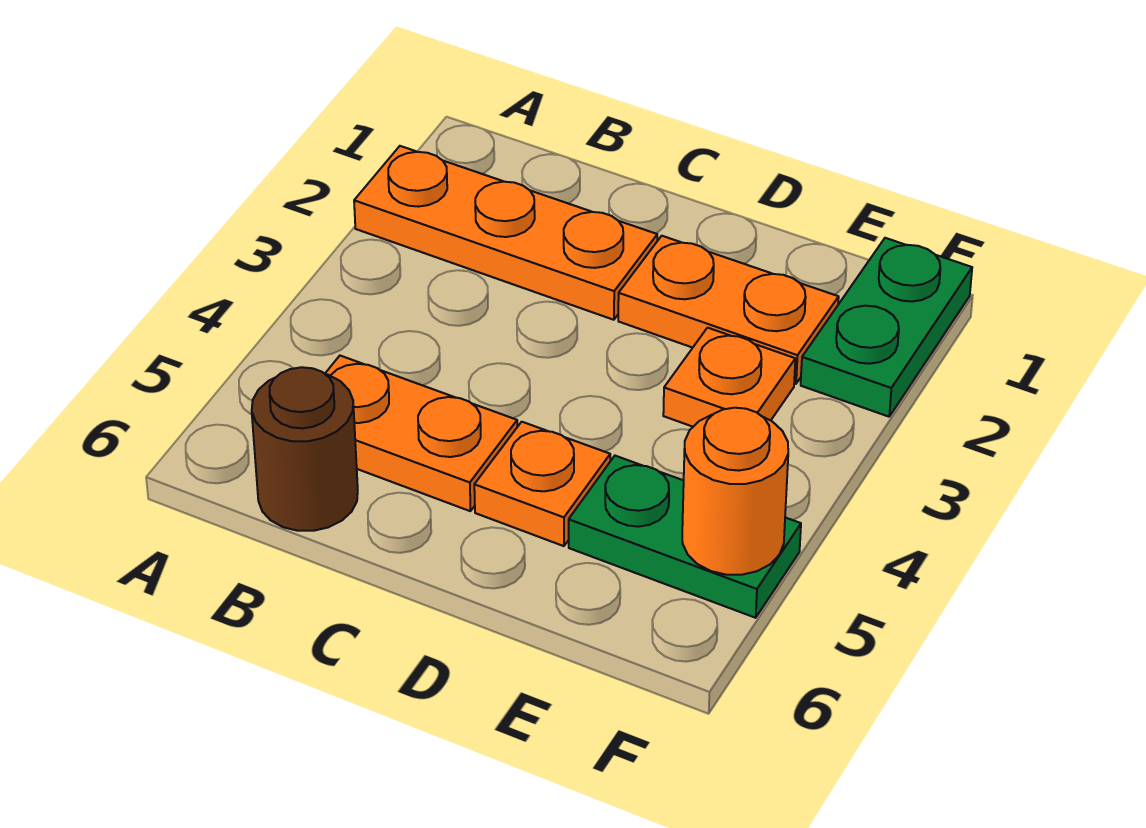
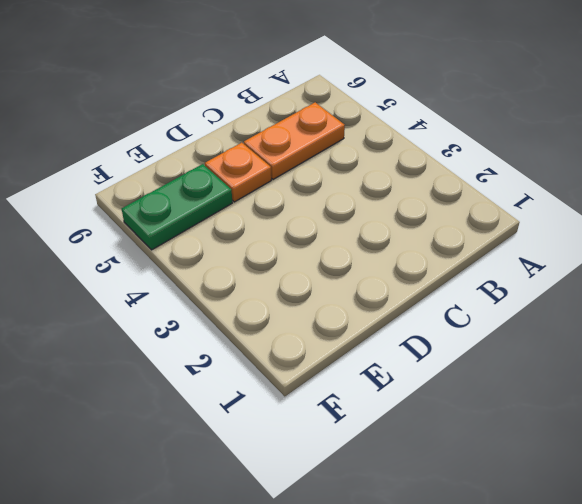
none -> orange 1x3 plate [354,146,657,320]
none -> brown 1x1 round brick [252,367,358,531]

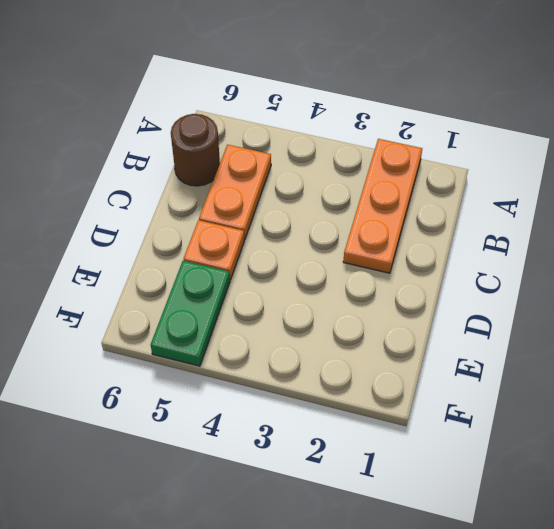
none -> orange 1x2 plate [618,236,839,384]
none -> orange 1x1 plate [663,328,795,427]

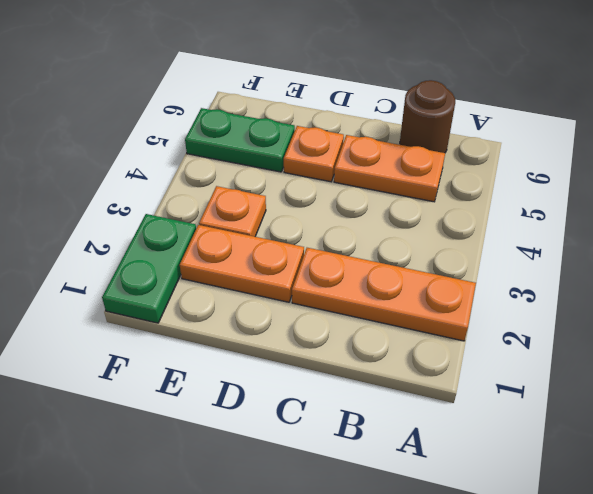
none -> orange 1x1 round brick [682,408,788,575]

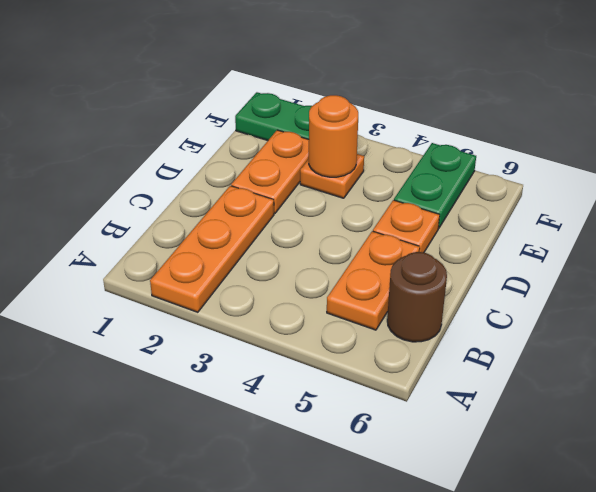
orange 1x1 round brick [309,95,358,177] -> orange 1x1 round brick moved to [682,408,788,575]

